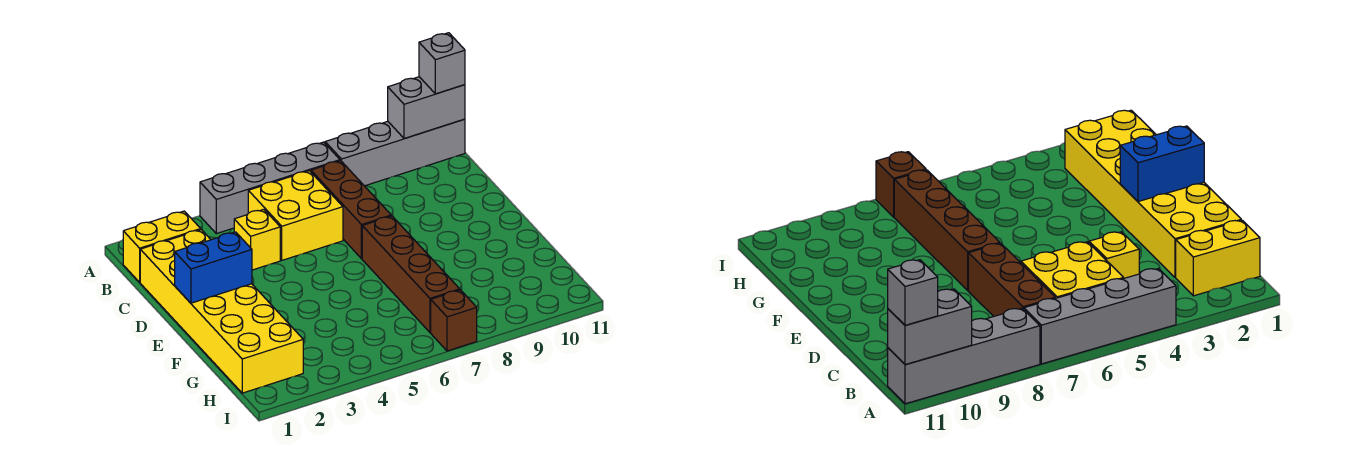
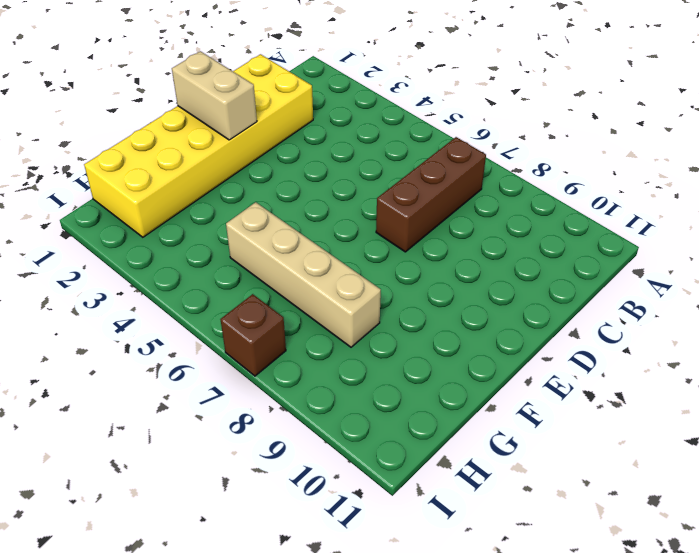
tan 1x2 brick [172,51,257,140] -> blue 1x2 brick [175,232,252,303]
tan 1x4 brick [226,202,381,347] -> brown 1x4 brick [362,216,460,333]
none -> grey 1x4 brick [200,142,340,234]
none -> grey 1x4 brick [325,119,465,186]
none -> yellow 1x2 brick [123,211,201,282]

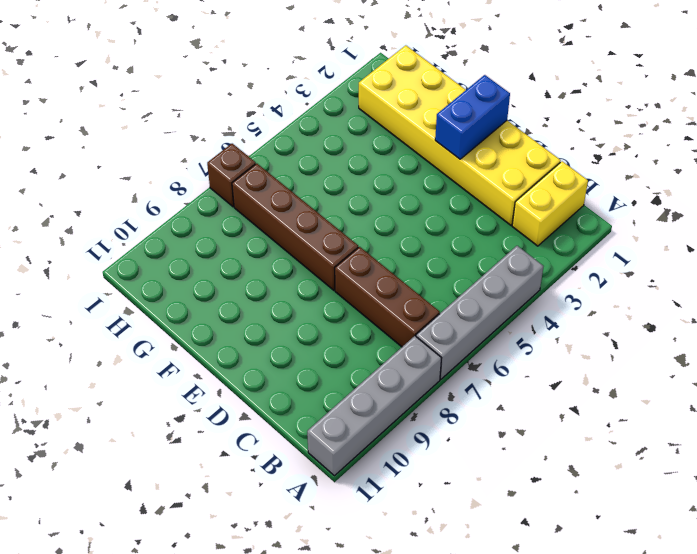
none -> yellow 2x2 brick [248,171,343,260]
none -> yellow 1x1 brick [234,209,280,270]
none -> grey 1x2 brick [388,77,465,139]

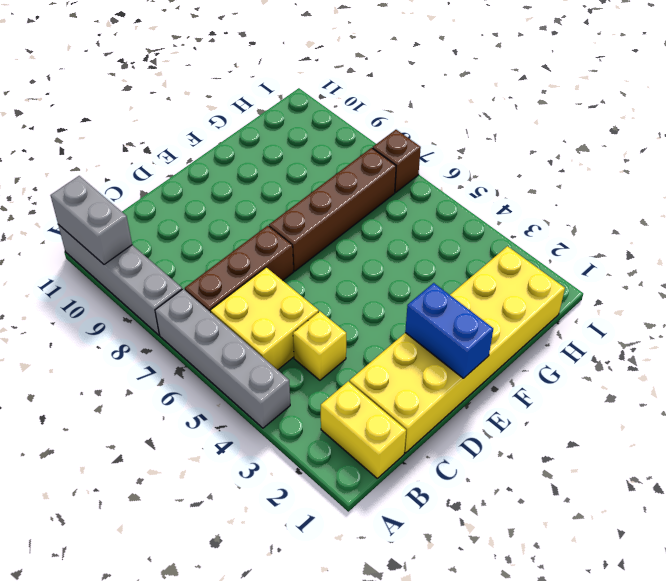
none -> grey 1x1 brick [419,33,465,94]

